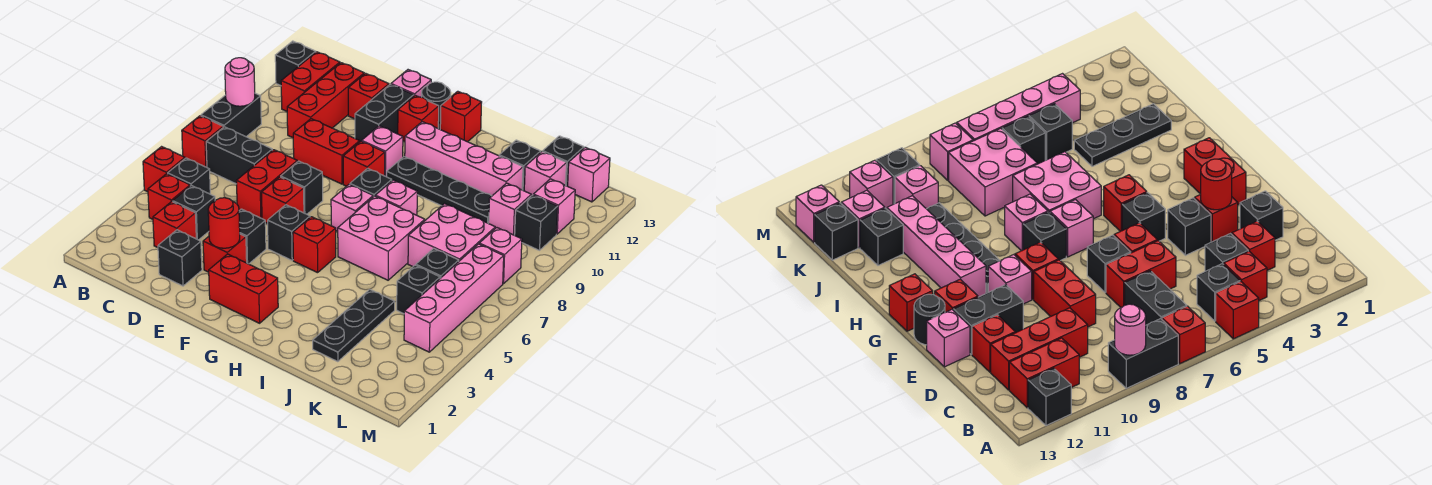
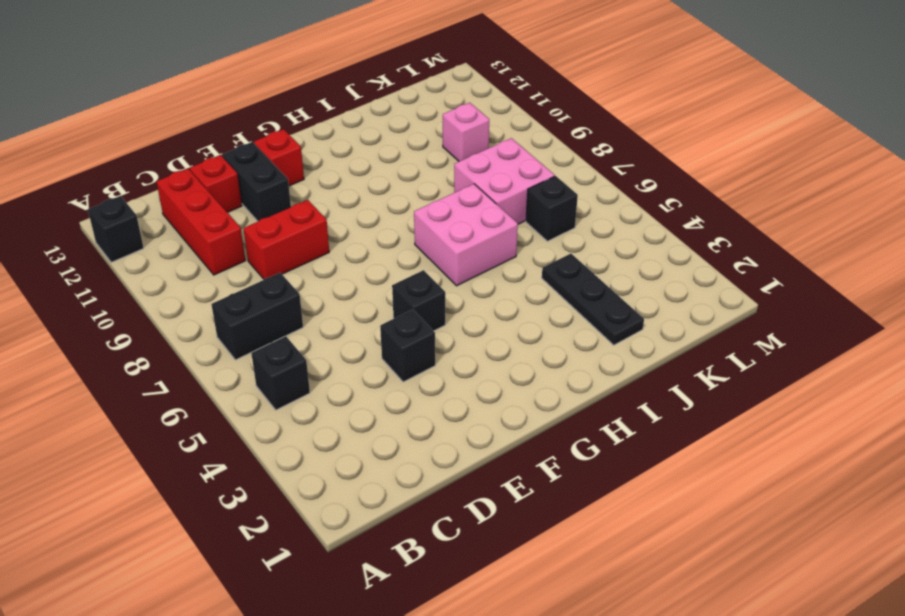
none -> red 1x1 brick [143,147,185,192]
none -> red 1x1 brick [182,116,223,167]
none -> black 1x2 brick [201,93,261,137]
none -> red 1x1 brick [148,174,190,219]

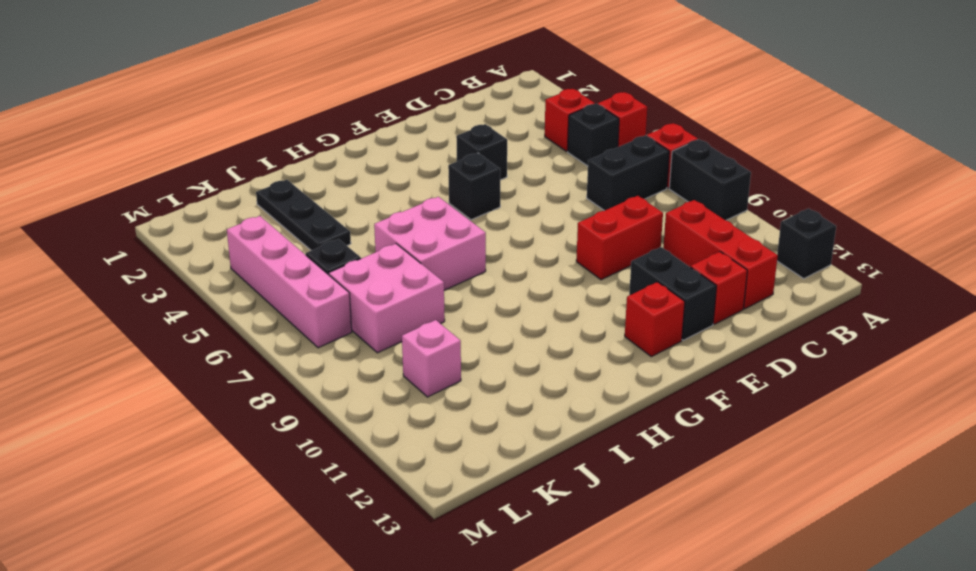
none -> red 1x2 brick [281,52,340,111]
none -> red 1x1 brick [153,202,196,248]
none -> black 1x1 brick [173,185,215,240]
none -> black 1x1 brick [158,230,202,286]

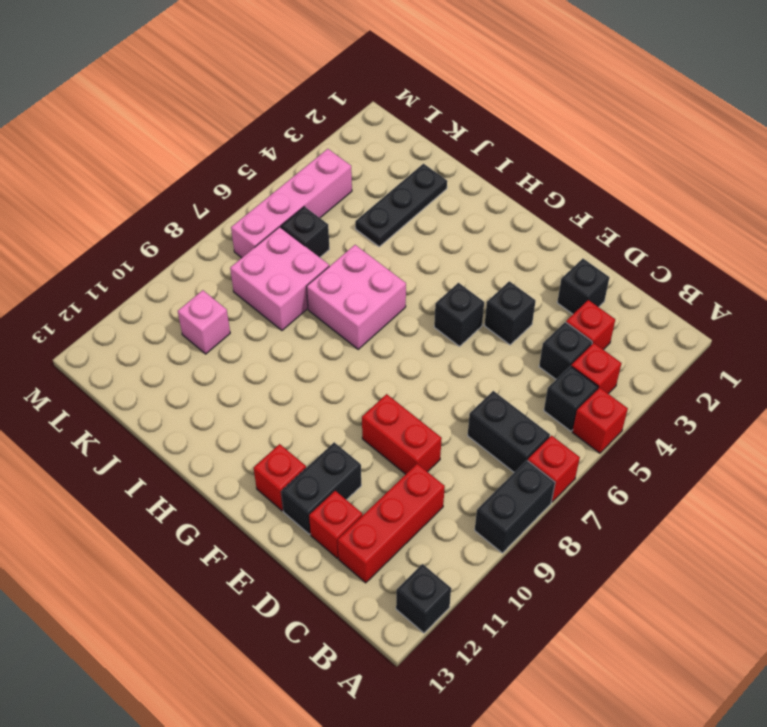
none -> red 1x2 brick [281,52,340,111]
none -> red 1x2 brick [236,150,297,218]
none -> red 1x1 brick [203,234,247,272]
none -> red 1x1 brick [262,177,304,224]

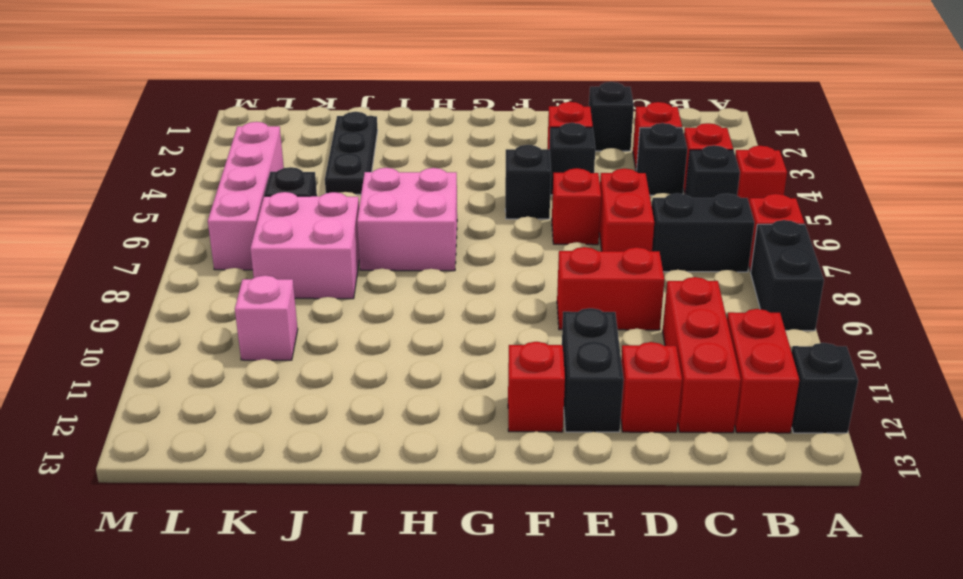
none -> black 1x1 brick [281,161,323,214]
none -> pink 1x1 brick [391,70,431,97]
none -> red 1x2 brick [209,254,278,323]
none -> red 1x1 brick [343,141,385,186]

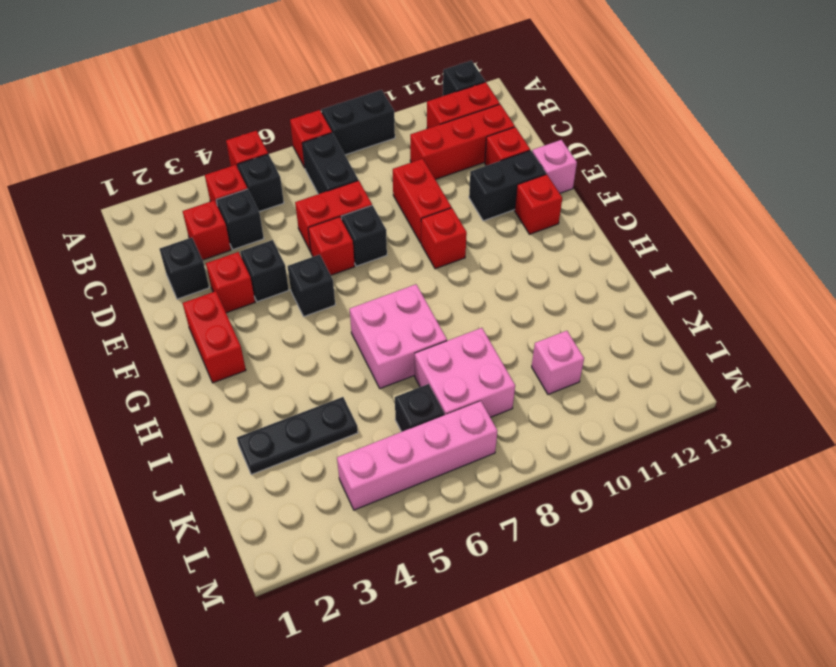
none -> pink 1x1 brick [362,126,403,177]
none -> black 1x1 round brick [422,82,451,129]
none -> red 1x1 brick [293,217,336,273]
none -> pink 1x1 brick [331,184,373,231]

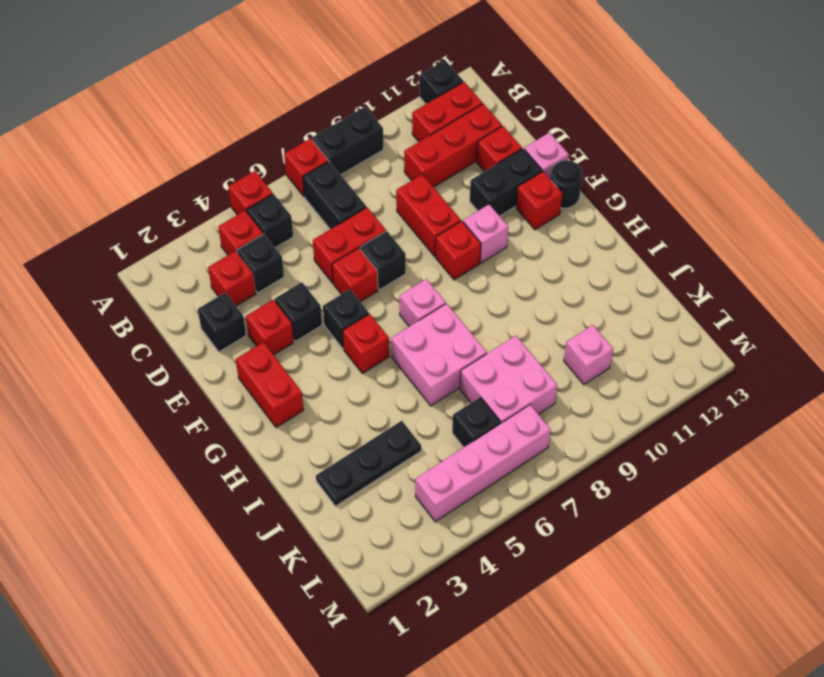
none -> black 1x1 brick [350,168,392,197]
none -> black 1x4 plate [387,157,492,223]
none -> pink 1x4 brick [405,122,523,196]
none -> red 1x1 brick [440,91,482,142]

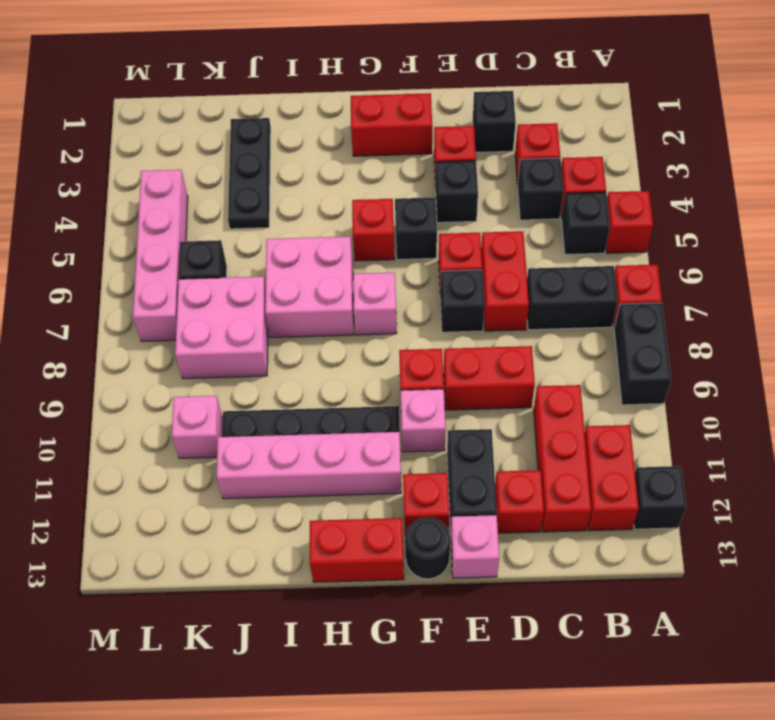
red 1x2 brick [310,518,404,582] -> red 1x1 brick [440,91,482,142]
none -> black 1x1 brick [350,168,392,197]
none -> pink 1x1 brick [375,180,417,215]
none -> black 1x1 brick [499,140,541,191]
none -> black 1x1 brick [397,265,440,314]

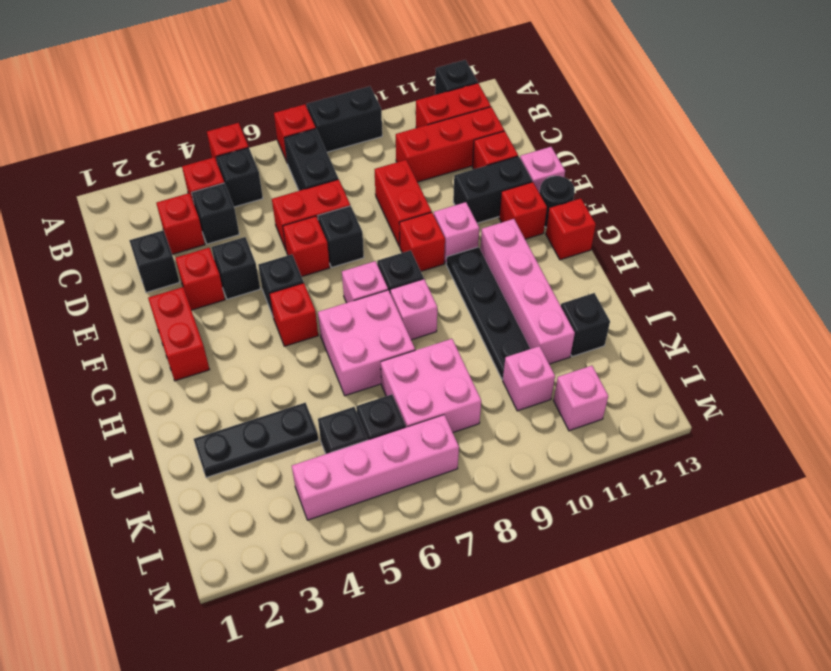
none -> pink 1x1 brick [524,152,567,196]
none -> black 1x1 brick [543,136,584,186]
none -> pink 1x1 brick [479,228,522,284]
none -> black 1x1 brick [515,195,558,250]

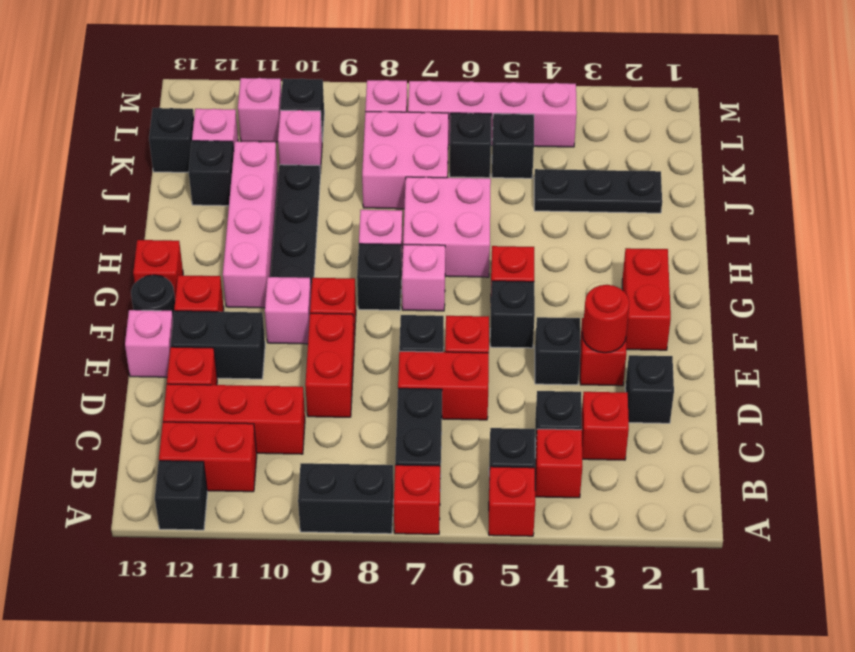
none -> pink 1x1 brick [568,147,610,202]
none -> pink 1x1 round brick [225,58,255,106]

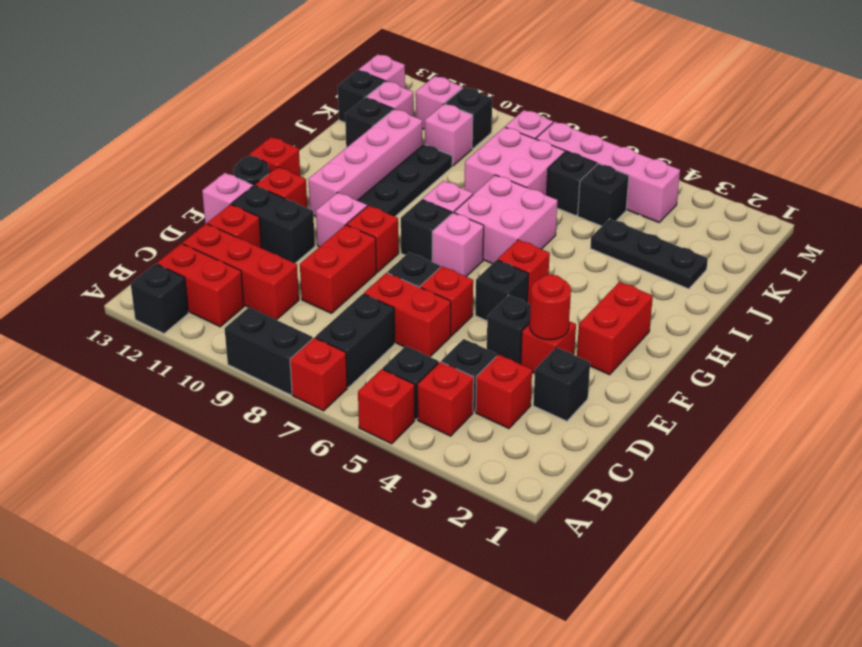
none -> pink 1x1 round brick [225,58,255,106]

